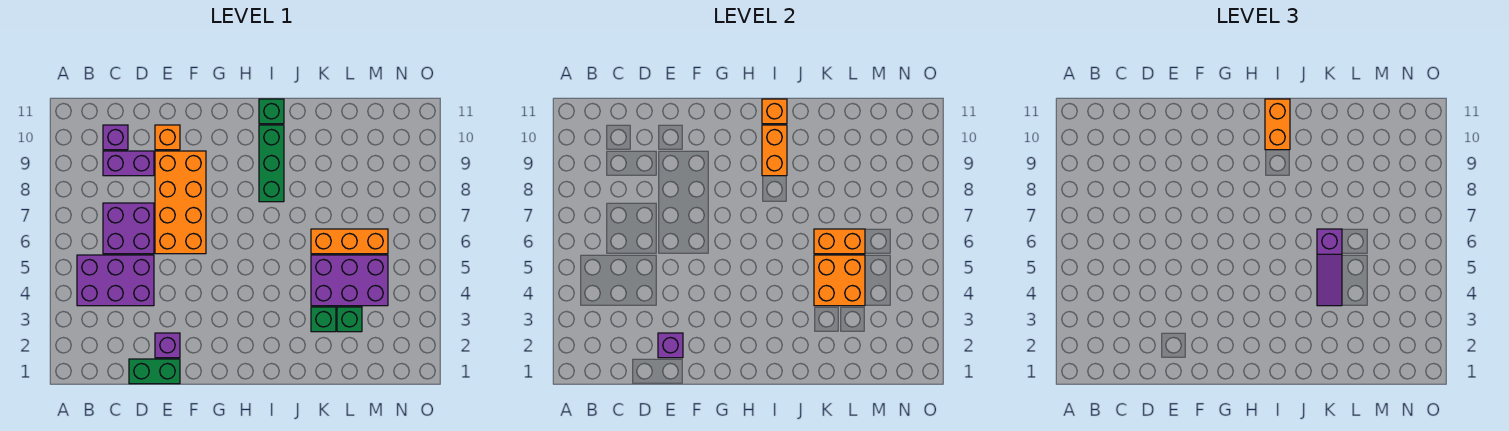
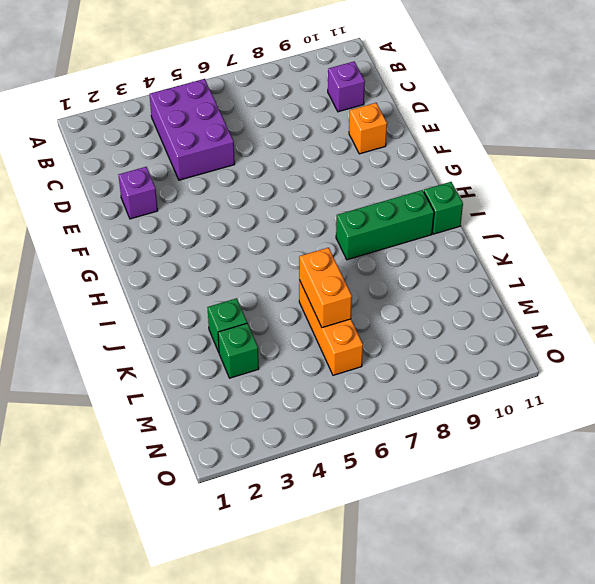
none -> purple 2x2 brick [103,203,154,254]
none -> purple 1x2 brick [103,151,154,176]
none -> green 1x2 brick [129,359,180,384]

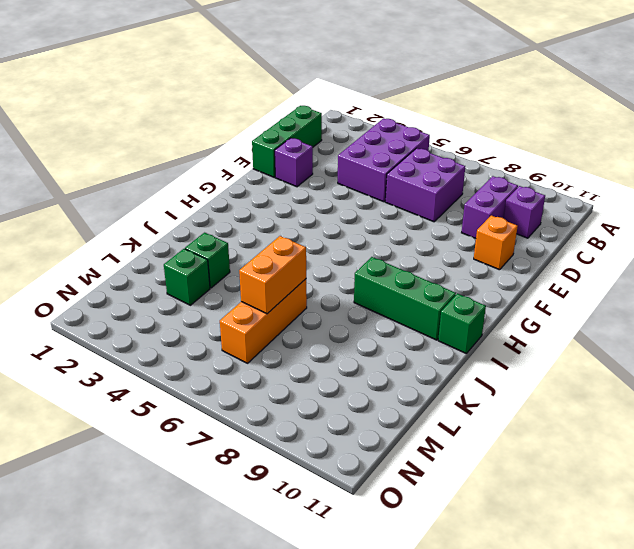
green 1x3 brick [252,106,322,177] -> green 1x2 brick [129,359,180,384]
none -> orange 2x4 brick [155,151,206,254]
none -> purple 2x3 brick [311,255,388,306]
none -> purple 1x1 brick [658,333,683,358]

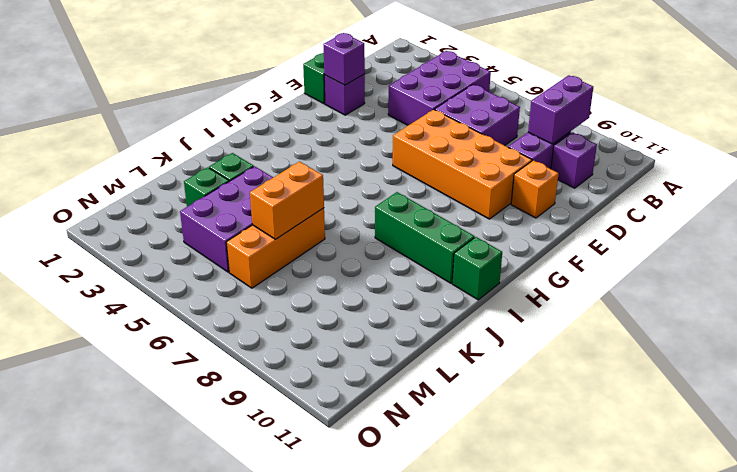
purple 1x2 brick [528,75,593,144] -> none
none -> orange 1x2 brick [762,125,787,176]
none -> orange 1x1 brick [762,99,787,124]
none -> orange 2x2 brick [814,255,865,306]

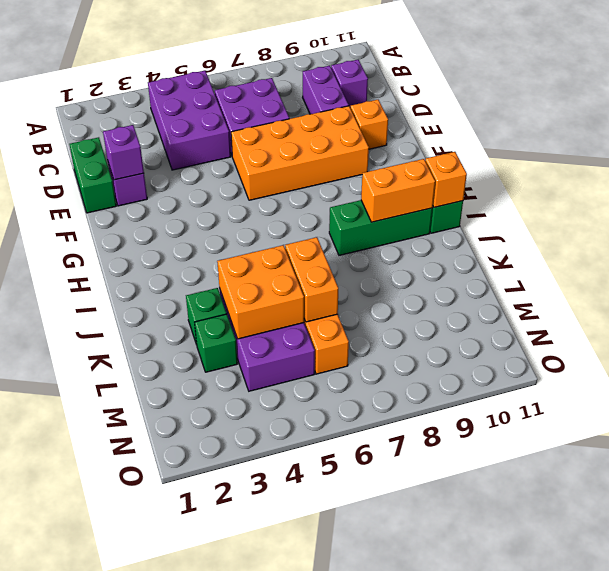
none -> orange 1x2 brick [1265,99,1290,150]
none -> purple 1x3 slope [1317,229,1342,306]

